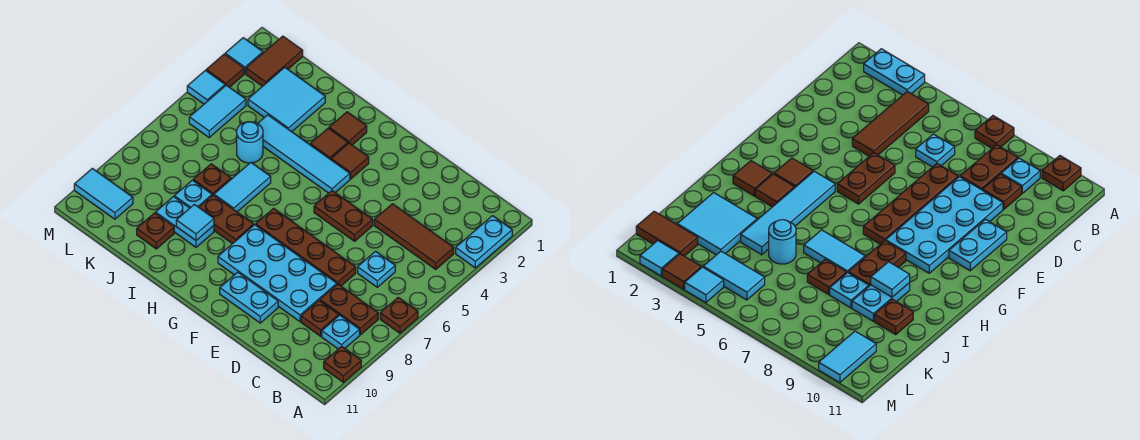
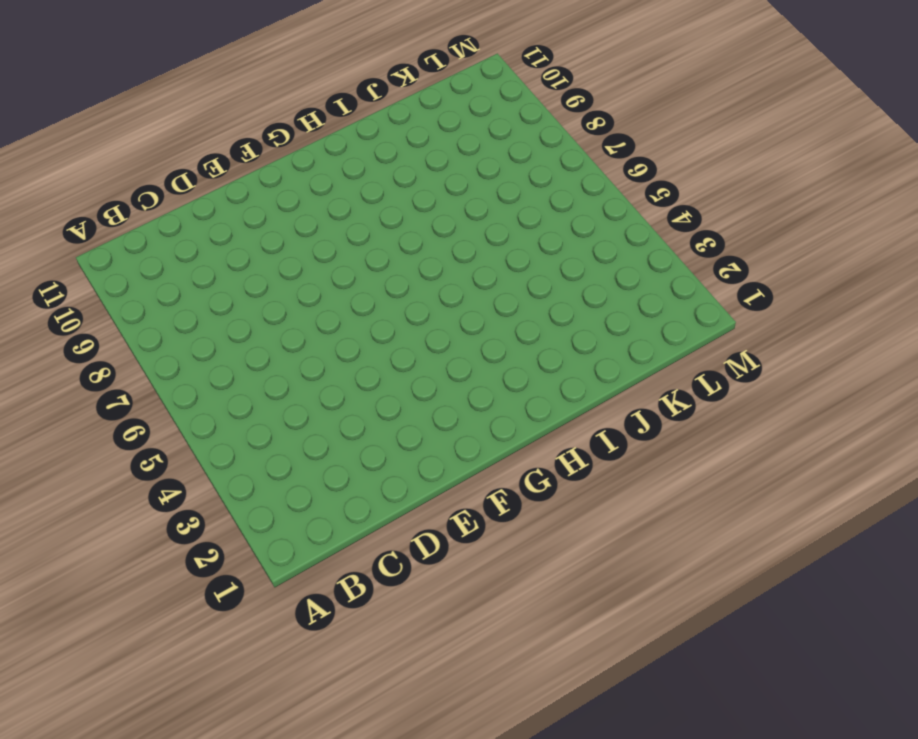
none -> cyan 1x2 plate [456,216,512,268]
none -> brown 1x1 plate [380,297,418,333]
none -> brown 1x1 plate [324,346,361,382]
none -> brown 1x3 tile [374,204,454,269]

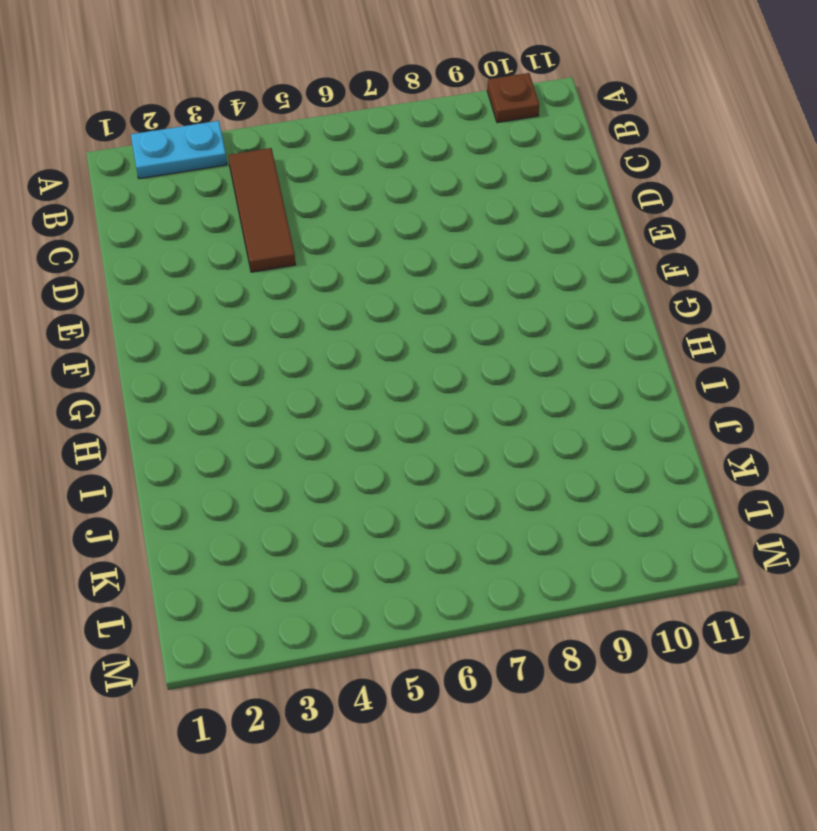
none -> brown 1x1 plate [380,297,418,333]
none -> brown 1x2 plate [320,284,378,335]
none -> cyan 1x1 plate [322,315,360,349]
none -> cyan 1x1 plate [358,251,395,287]

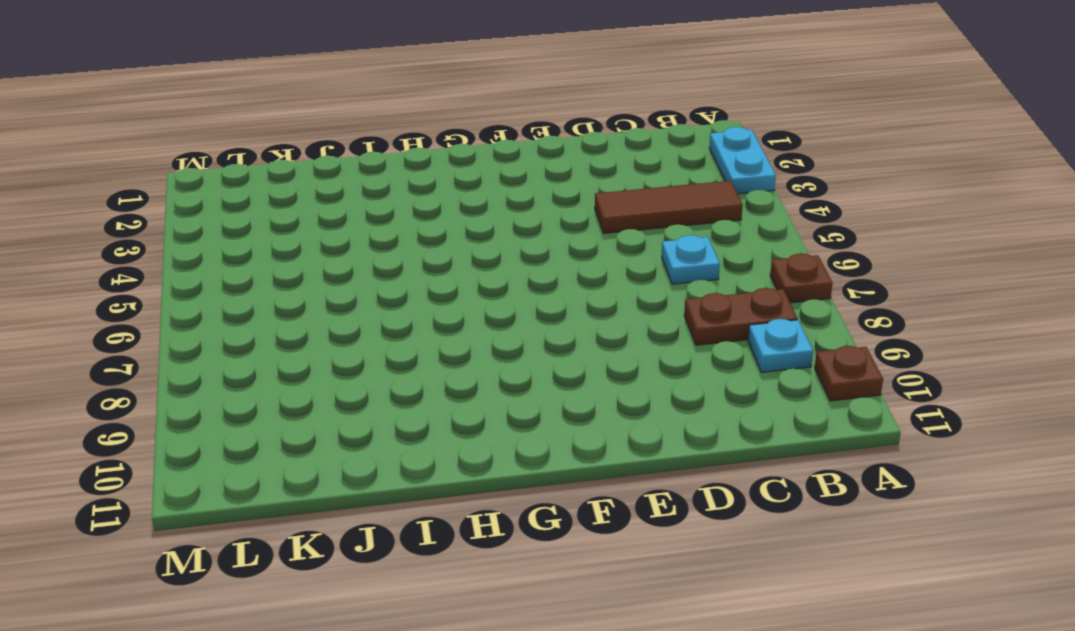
none -> brown 1x1 plate [301,301,339,336]
none -> brown 1x4 plate [256,208,356,286]
none -> cyan 2x4 plate [218,225,337,321]
none -> brown 1x2 plate [314,191,373,241]

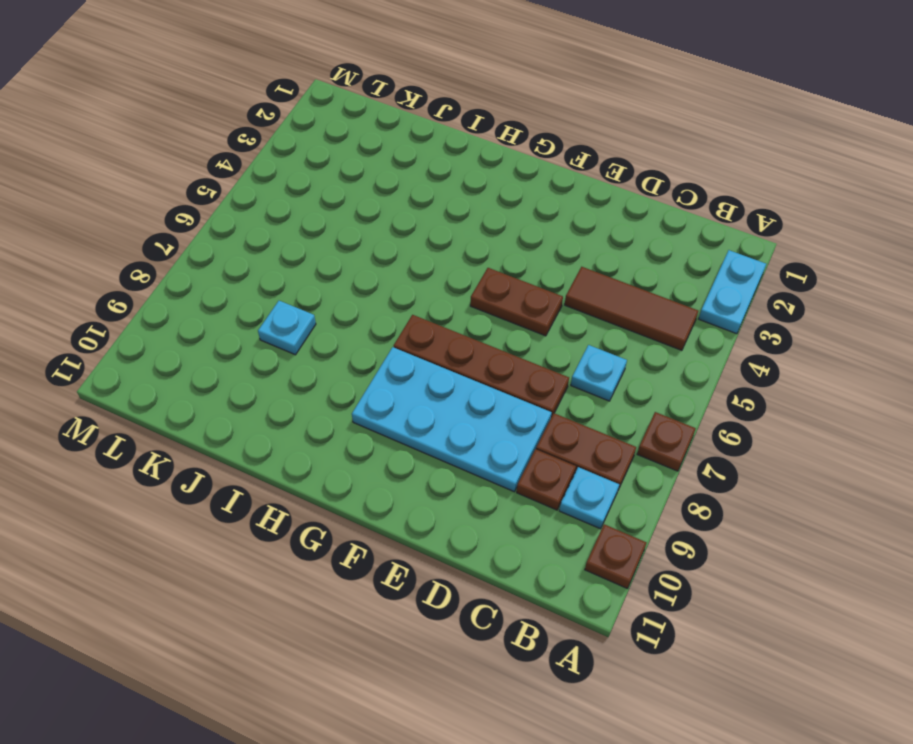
none -> cyan 1x2 plate [220,272,278,323]
none -> brown 1x1 tile [331,143,369,179]
none -> cyan 1x4 tile [258,115,350,193]
none -> brown 1x1 tile [329,112,367,145]

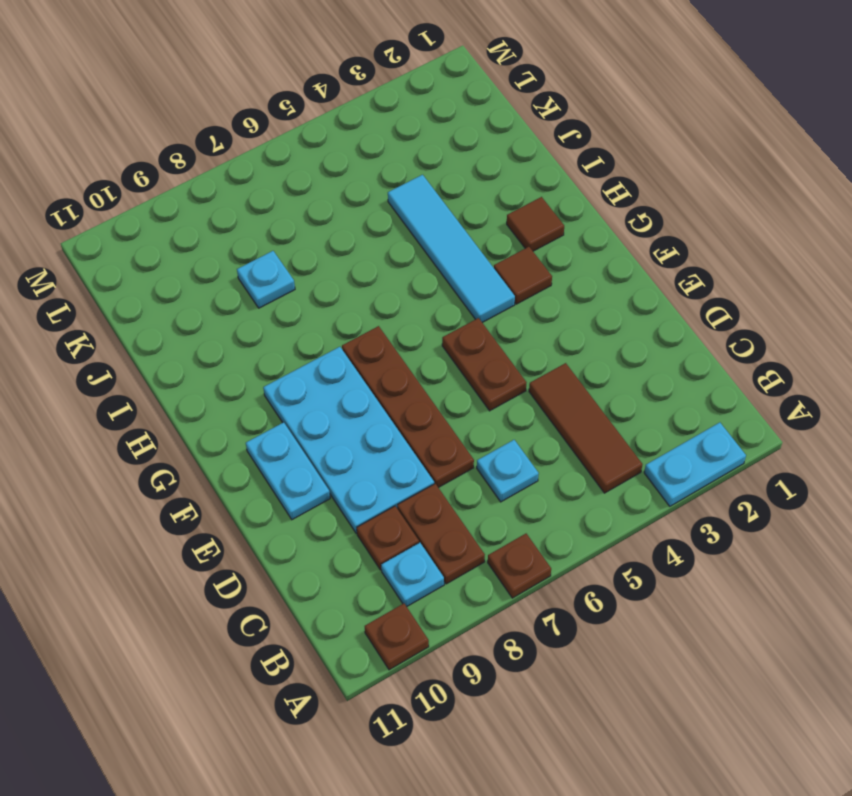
none -> brown 1x1 tile [310,128,348,159]
none -> brown 1x2 plate [199,195,254,244]
none -> cyan 1x2 tile [214,163,271,212]
none -> cyan 1x2 plate [156,197,214,247]

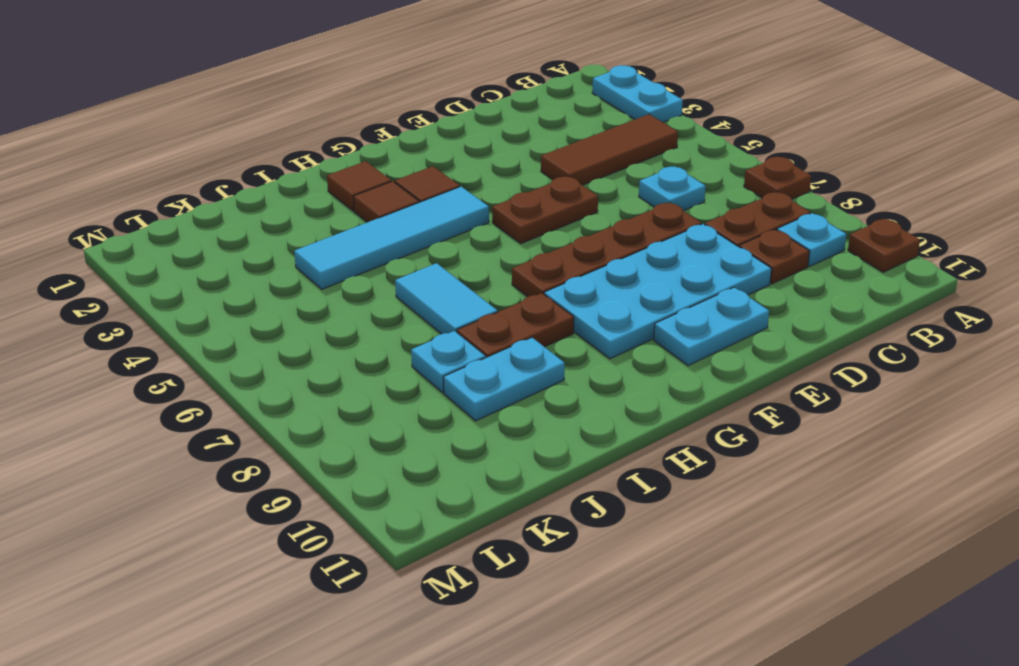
none -> cyan 2x2 tile [248,67,325,132]
none -> cyan 1x1 round brick [237,122,263,163]
none -> brown 1x1 plate [193,164,231,195]
none -> brown 1x1 plate [137,213,174,249]

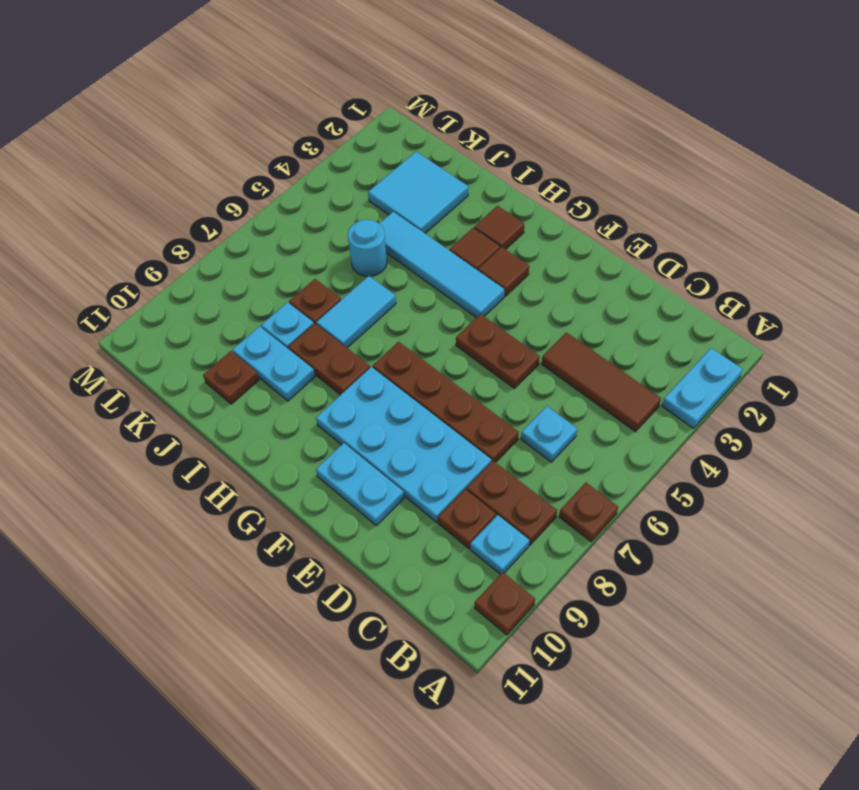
none -> brown 1x2 tile [246,36,303,86]
none -> cyan 1x2 tile [189,85,246,137]
none -> cyan 1x2 tile [74,168,133,219]
none -> cyan 1x1 tile [225,38,263,74]

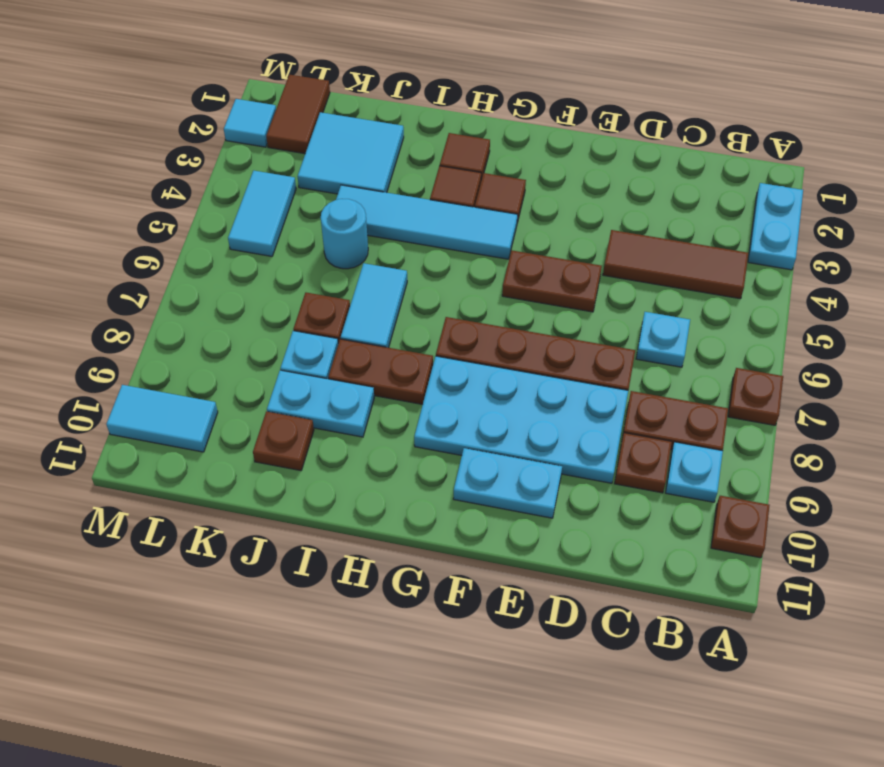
none -> brown 1x1 tile [206,54,244,87]
none -> cyan 1x1 tile [187,70,225,104]
none -> cyan 1x1 tile [176,204,214,240]

